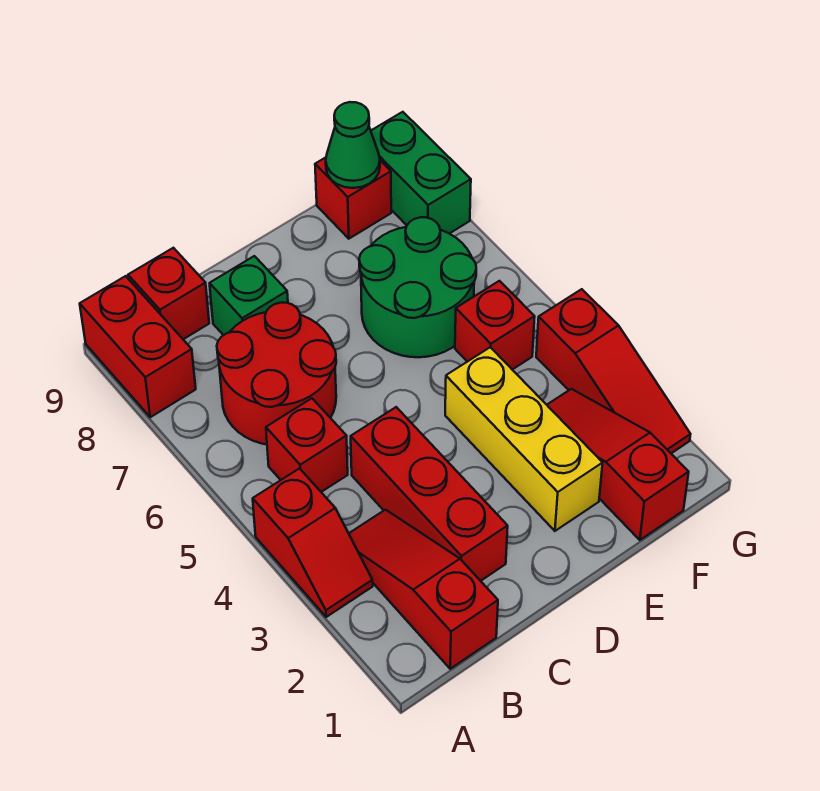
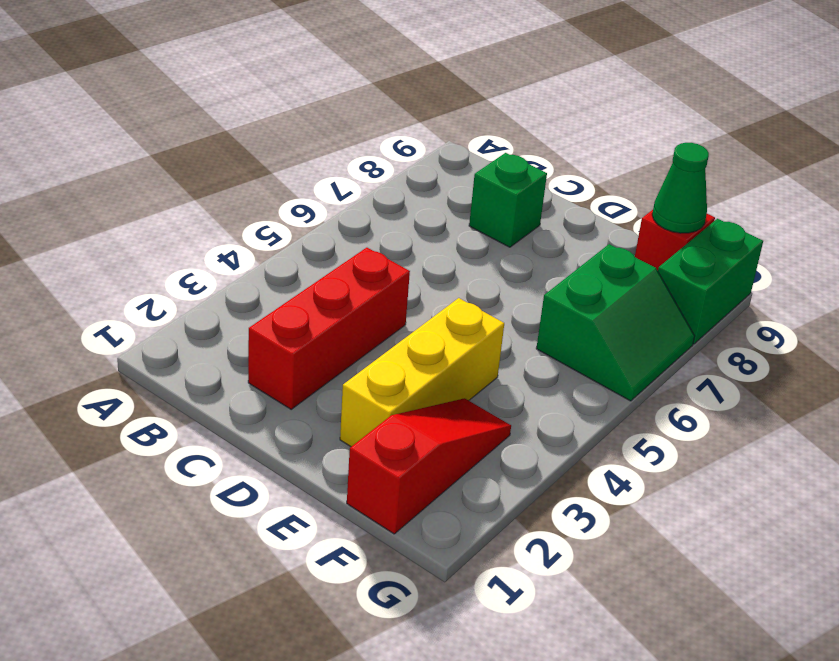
green 2x2 slope [536,244,695,401] -> green 2x2 round brick [359,217,476,357]
none -> red 1x2 slope [253,469,373,617]
none -> red 1x2 brick [80,276,196,417]
none -> red 1x3 slope [349,510,498,669]

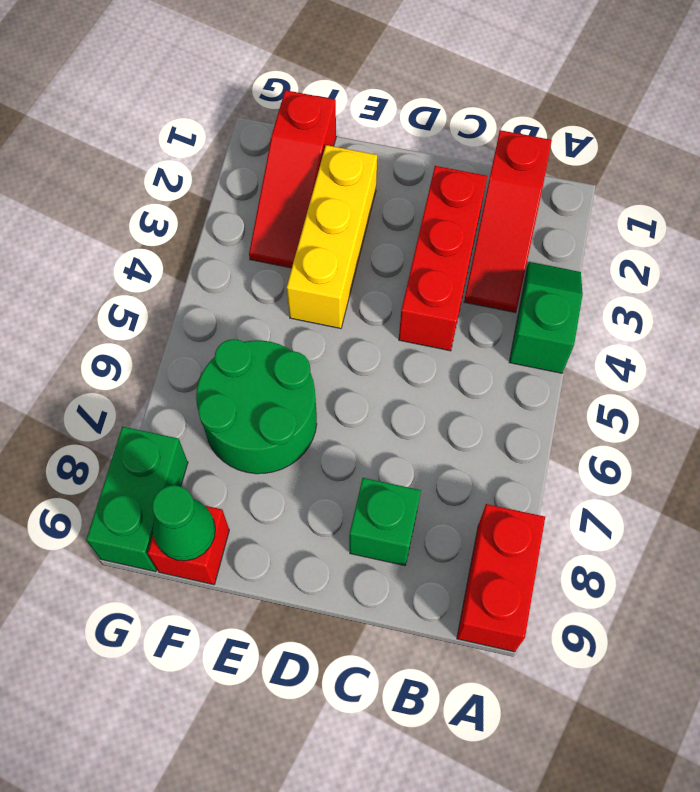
green 1x2 slope [509,262,583,373] -> red 1x2 slope [253,469,373,617]
none -> red 1x1 brick [266,398,348,492]
none -> red 2x2 round brick [217,303,336,444]
none -> red 1x1 brick [128,248,209,339]

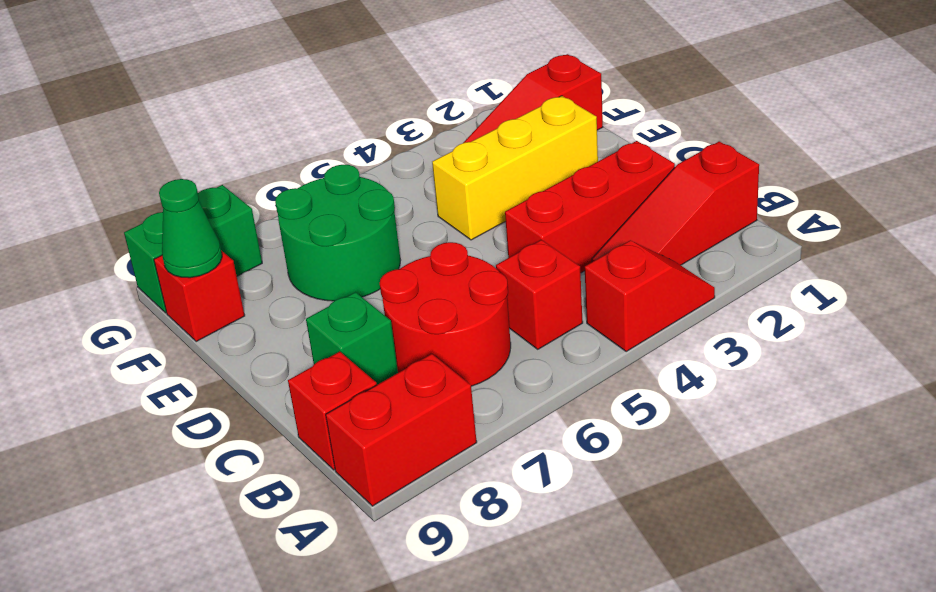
none -> red 1x1 brick [455,281,535,370]
none -> red 1x3 slope [536,289,691,453]

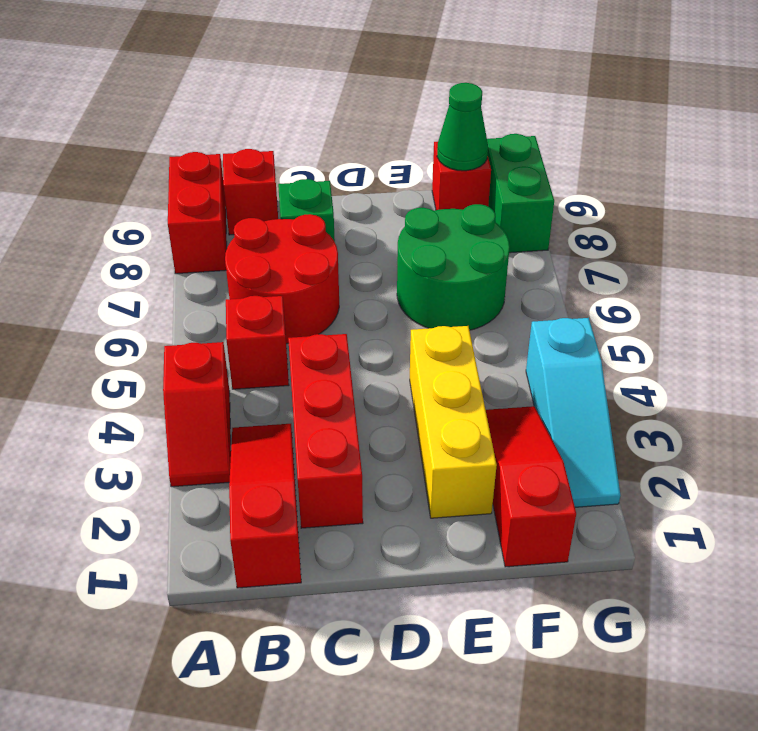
cyan 1x3 slope [526,318,620,507] -> red 1x3 slope [536,289,691,453]
none -> red 1x1 brick [455,281,535,370]

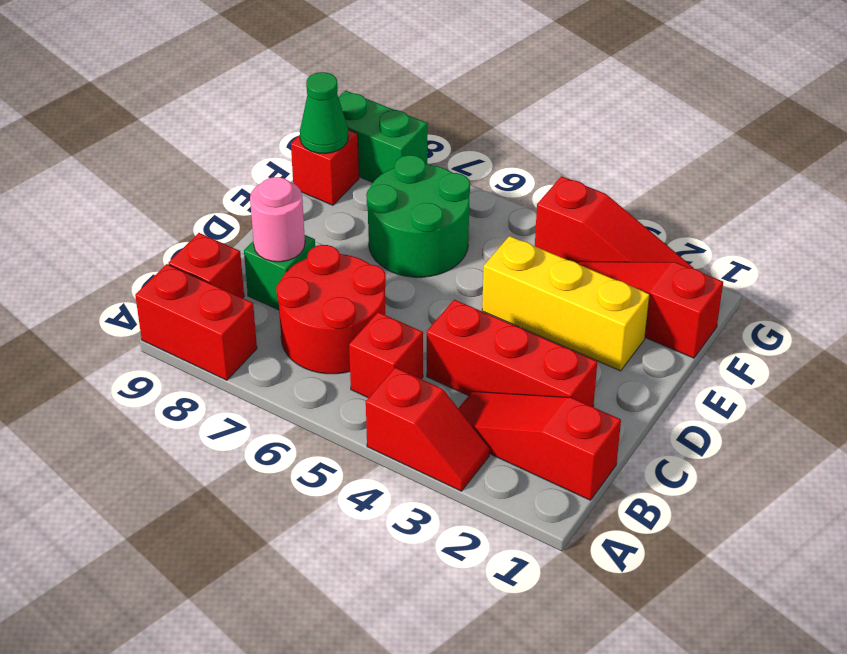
pink 1x1 round brick [250,177,305,262] -> none
none -> red 1x1 brick [455,281,535,370]

